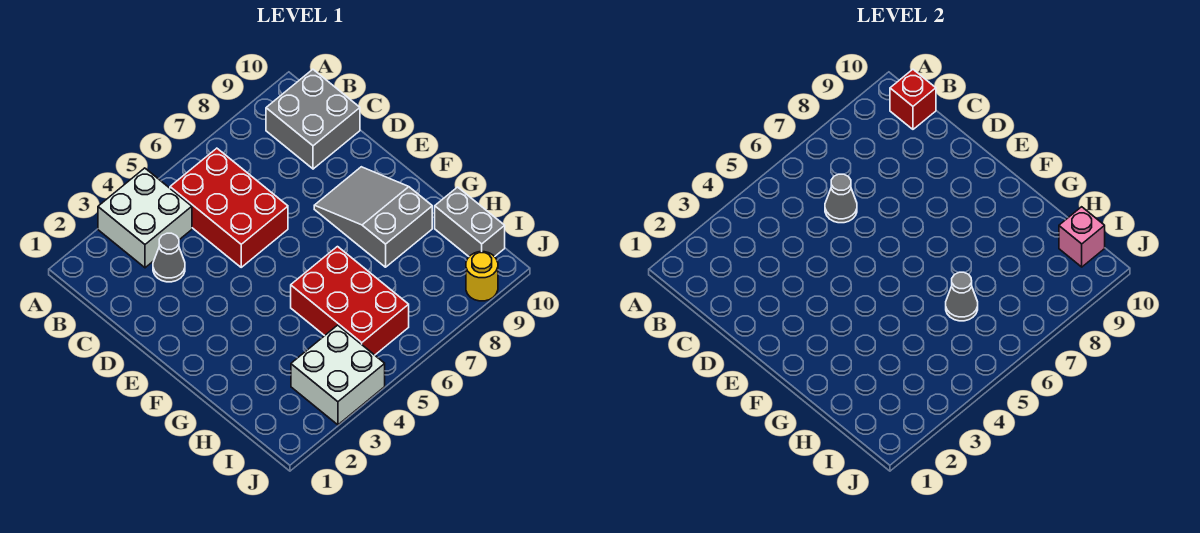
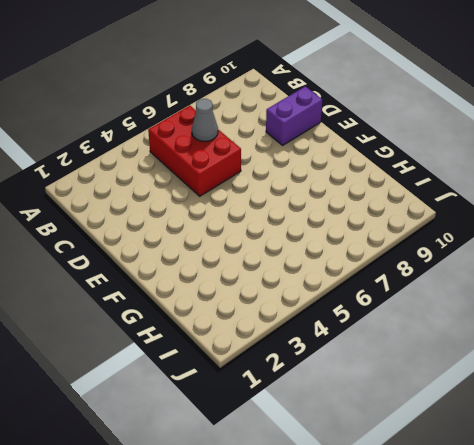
purple 1x2 brick [266,86,322,145] -> none
none -> white 2x2 brick [98,168,192,268]
none -> grey 2x2 brick [266,69,360,169]
none -> grey 1x1 cone [153,233,185,282]

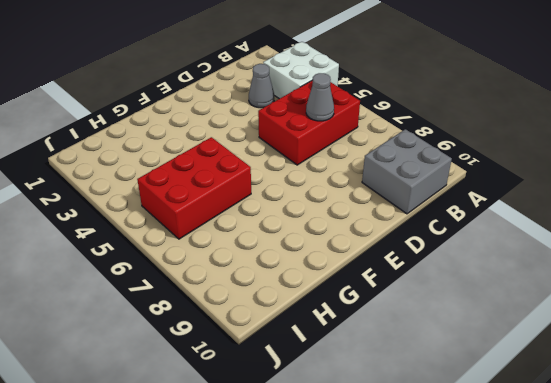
none -> grey 2x3 slope [314,167,432,267]
none -> grey 1x2 brick [435,187,505,257]
none -> white 2x2 brick [291,325,385,425]

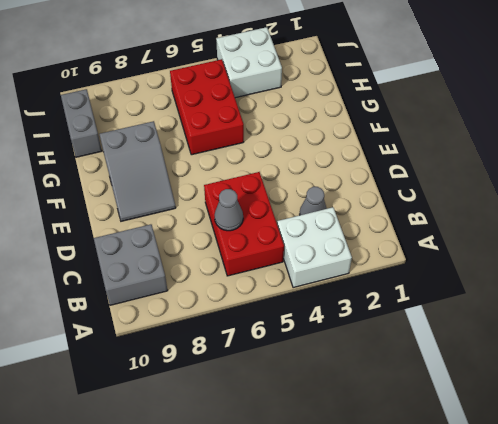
none -> yellow 1x1 round brick [466,252,498,301]
none -> red 1x1 brick [890,69,936,129]
none -> grey 1x1 cone [946,272,978,321]

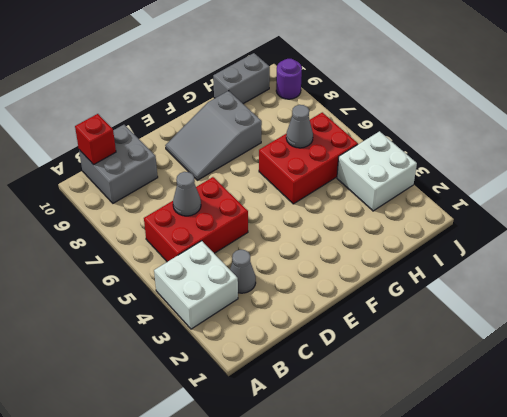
purple 1x1 round brick [276,59,302,99] -> yellow 1x1 round brick [466,252,498,301]
none -> pink 1x1 brick [1059,207,1105,267]

